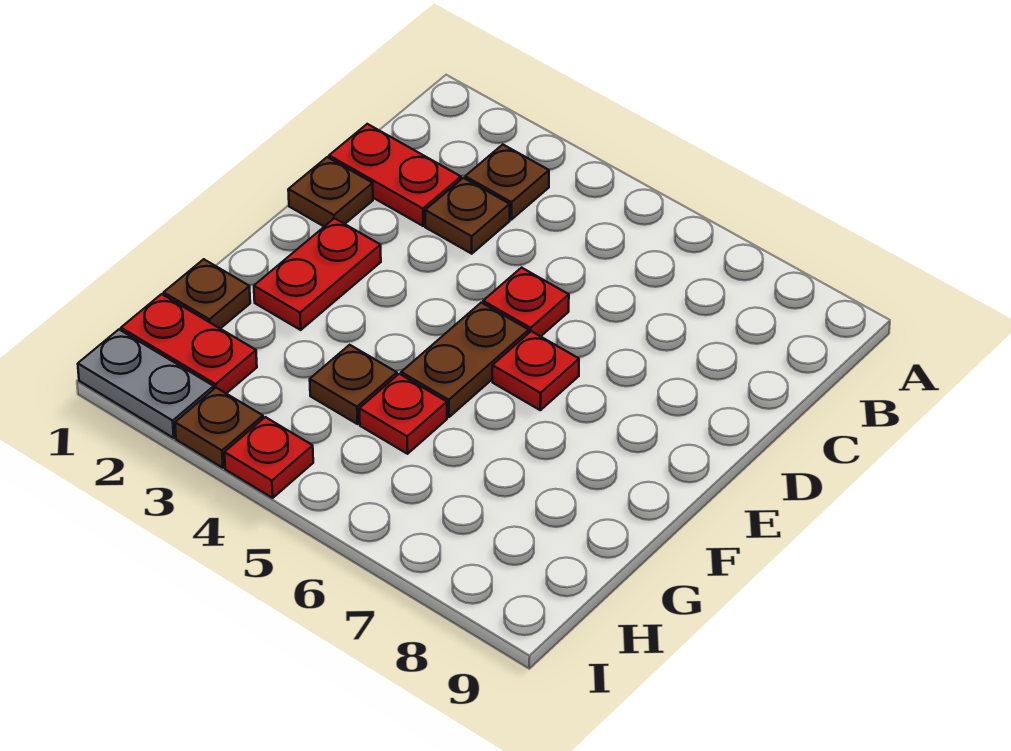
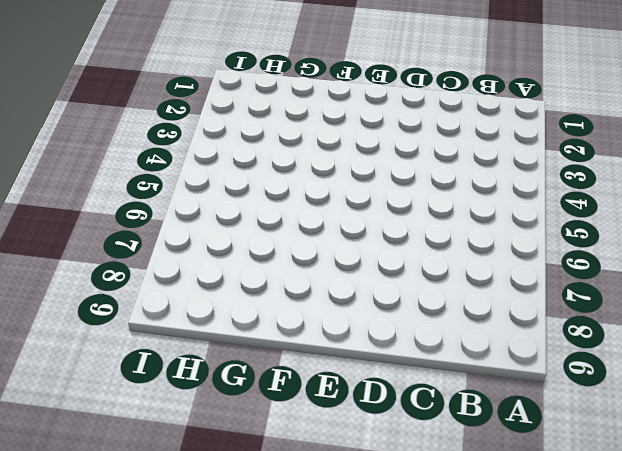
none -> brown 1x1 plate [465,145,549,220]
none -> red 1x2 plate [329,124,461,226]
none -> brown 1x1 plate [425,178,510,254]

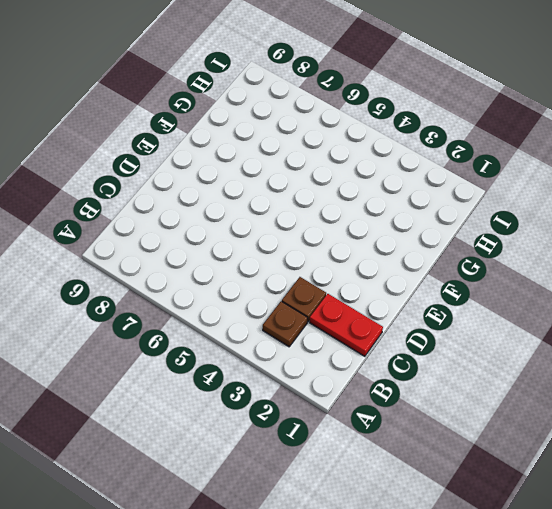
none -> brown 1x1 plate [288,157,373,226]
none -> red 1x1 plate [483,268,569,336]
none -> red 1x2 plate [254,218,381,330]

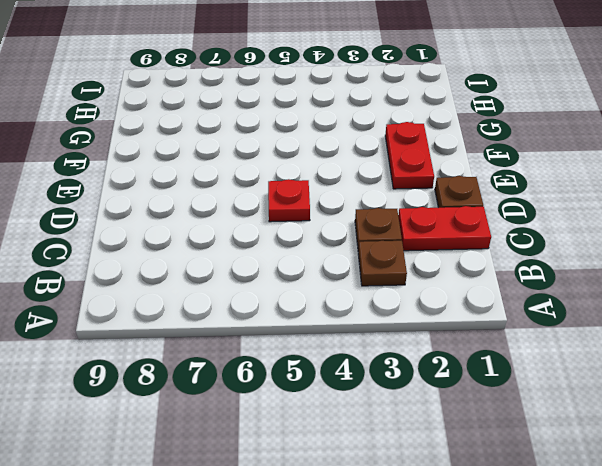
none -> brown 1x2 plate [401,303,529,417]
none -> red 1x1 plate [492,331,579,410]
none -> brown 1x1 plate [164,259,250,329]

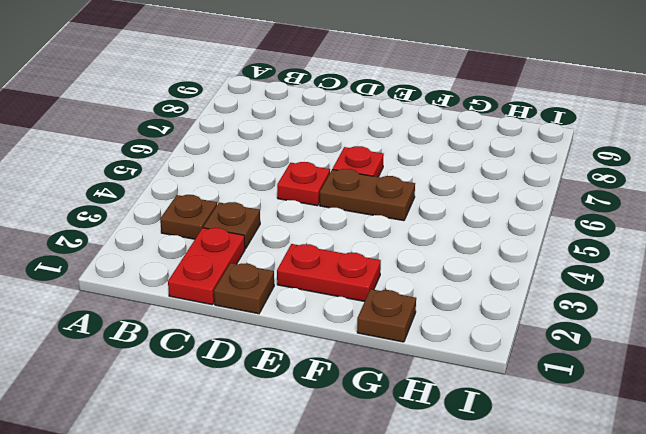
none -> brown 1x1 plate [310,345,397,424]
none -> red 1x1 plate [359,374,447,454]
none -> red 1x2 plate [121,294,257,393]

